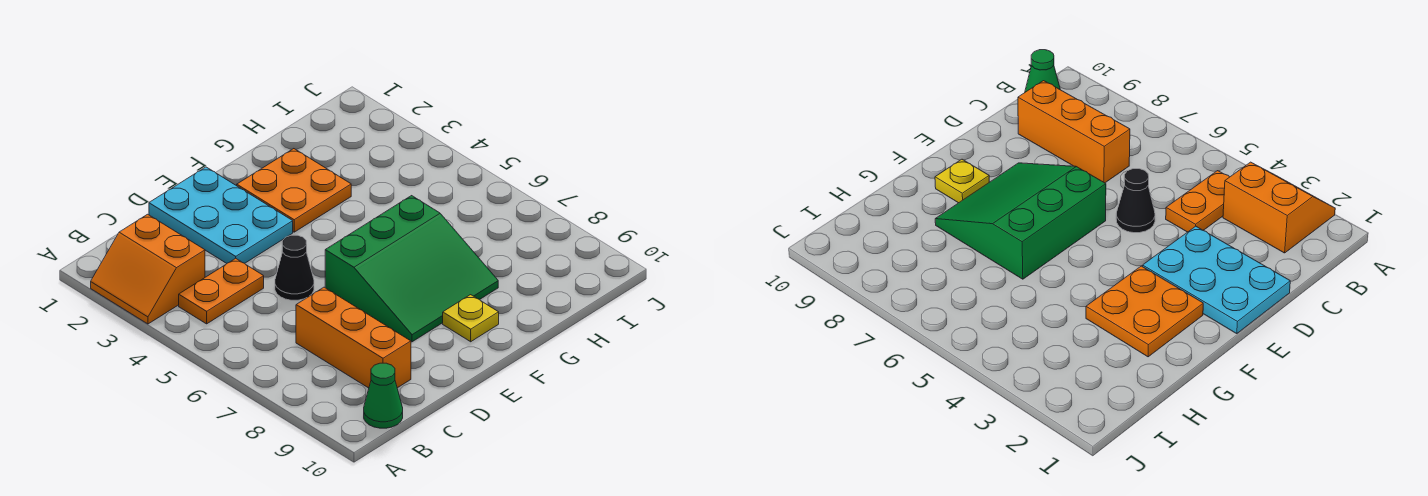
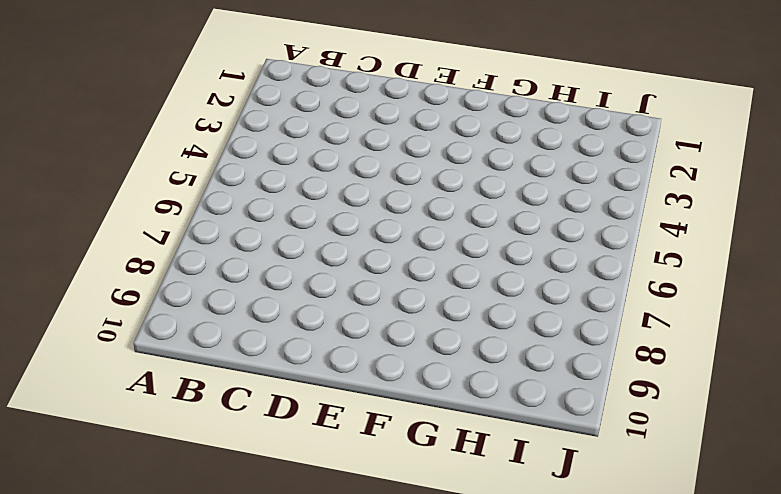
none -> orange 2x2 slope [91,214,205,324]
none -> orange 1x2 plate [179,258,264,324]

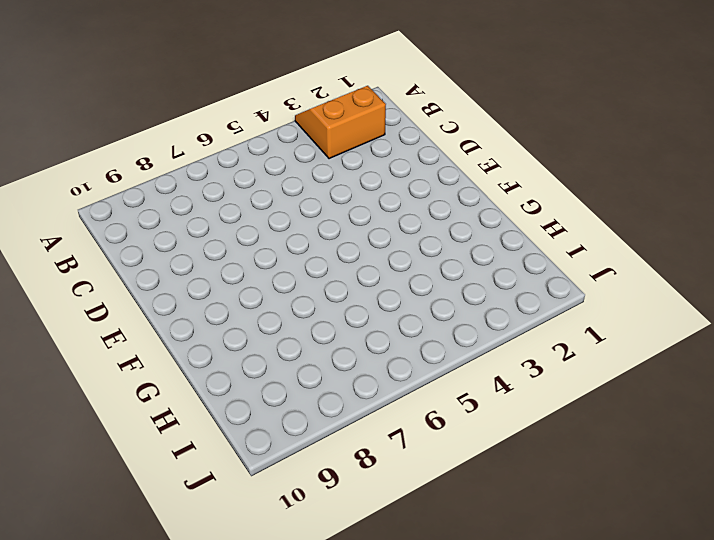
none -> orange 1x2 plate [179,258,264,324]
none -> green 1x1 cone [364,363,403,428]

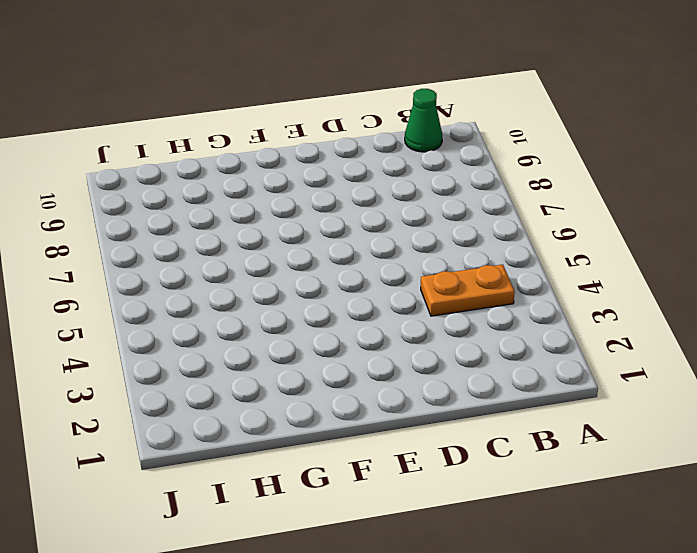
none -> orange 2x2 slope [91,214,205,324]
none -> orange 1x3 brick [296,287,411,388]

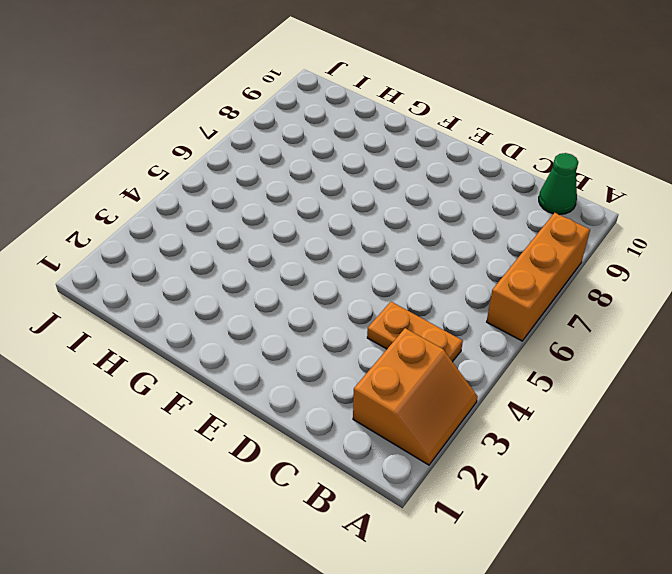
orange 1x3 brick [487,213,590,341] -> orange 1x3 brick moved to [296,287,411,388]
none -> cyan 2x3 plate [149,167,293,263]
none -> black 1x1 cone [275,235,314,300]

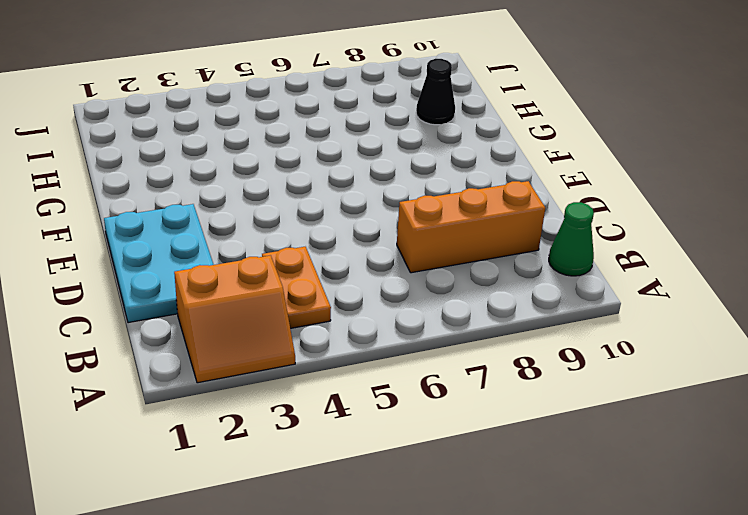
cyan 2x3 plate [104,204,214,323] -> cyan 2x3 plate turned to [149,167,293,263]
black 1x1 cone [416,58,455,125] -> black 1x1 cone moved to [275,235,314,300]
none -> green 3x3 slope [325,196,498,342]
none -> orange 2x2 plate [237,149,351,232]

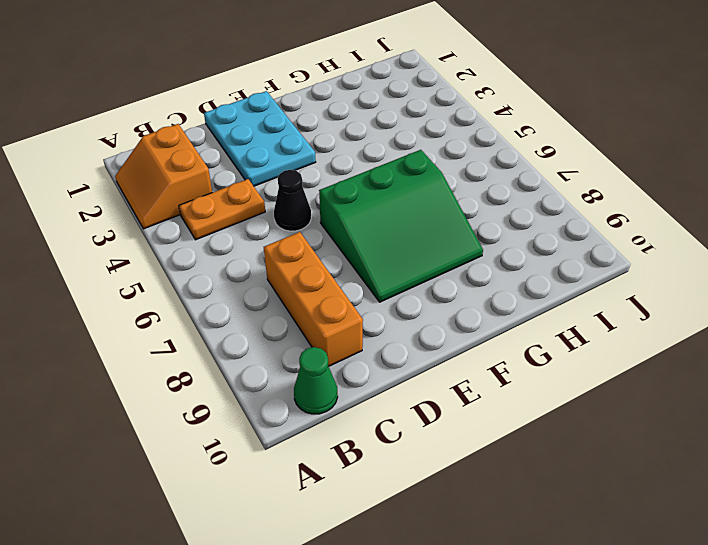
none -> orange 2x2 plate [237,149,351,232]
none -> yellow 1x1 plate [443,295,499,342]

